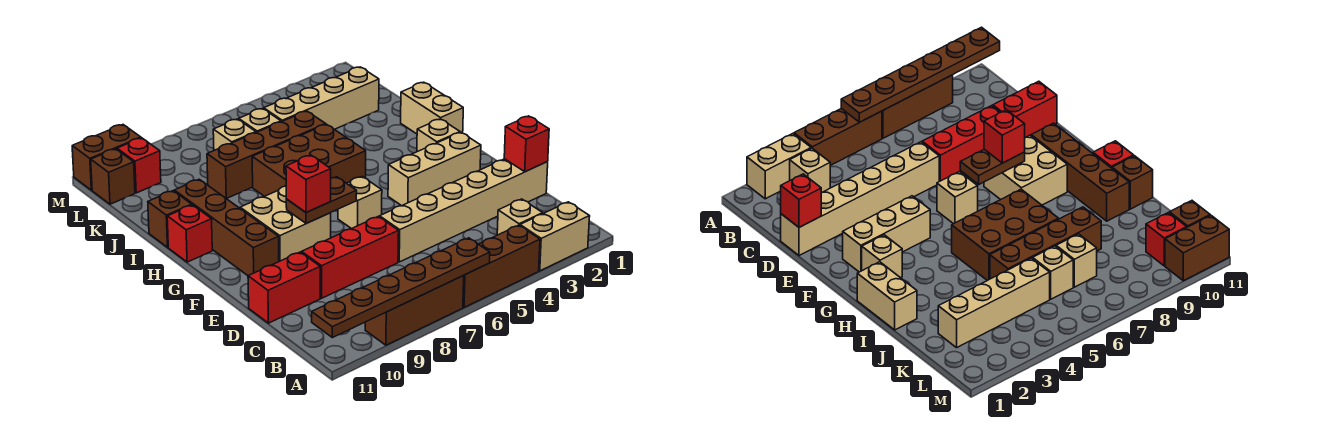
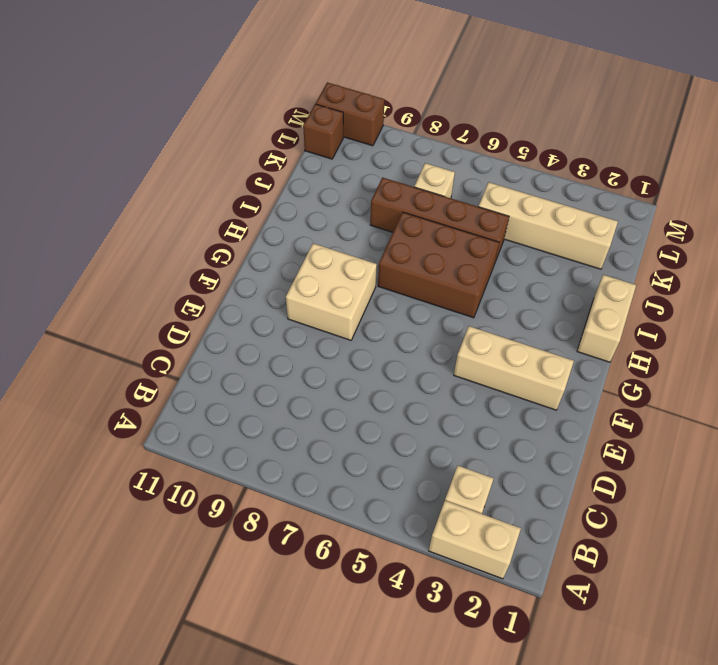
none -> brown 1x3 brick [463,225,540,307]
none -> brown 1x3 brick [365,276,464,345]
none -> tan 1x6 brick [380,159,548,262]

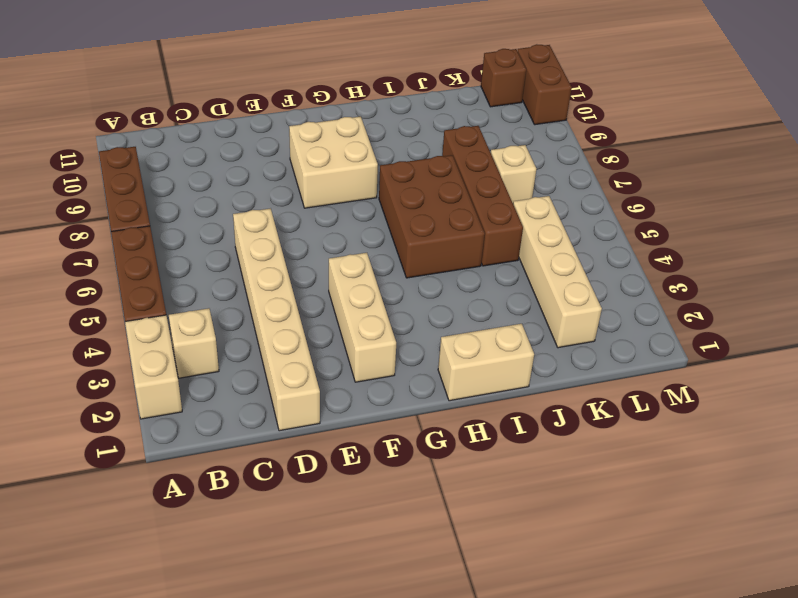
none -> red 1x3 brick [302,216,399,298]
none -> red 1x2 brick [248,252,320,323]
none -> tan 1x1 brick [338,177,382,229]

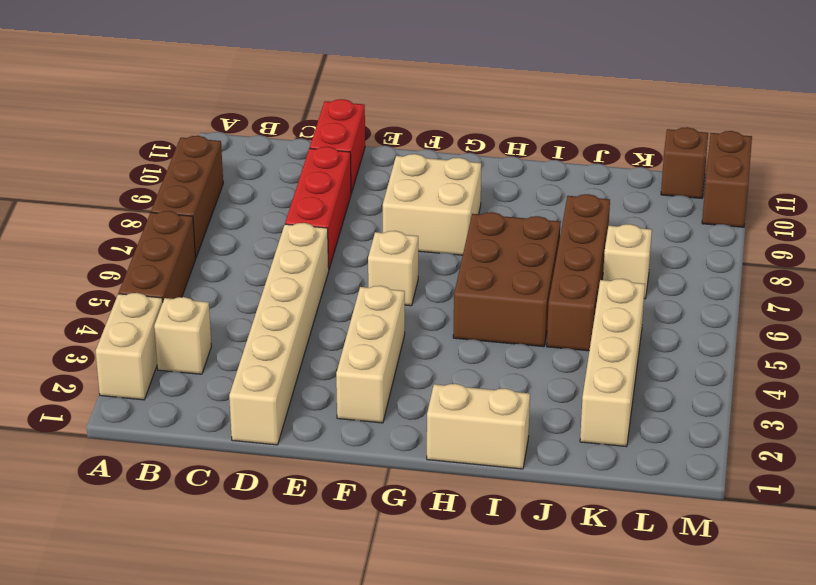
none -> brown 1x4 brick [174,179,279,276]
none -> tan 1x1 brick [417,119,460,152]
none -> red 1x1 brick [167,205,212,262]

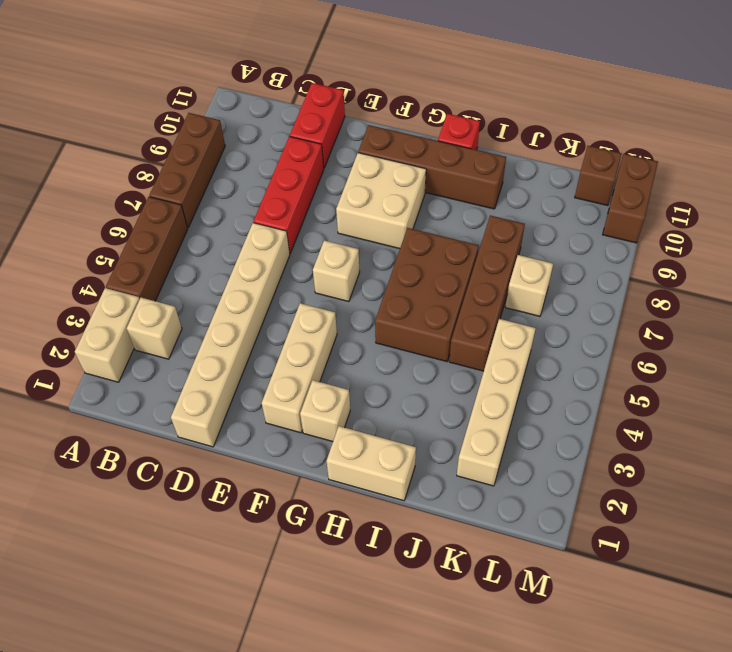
none -> brown 1x1 brick [148,191,192,247]
none -> tan 1x1 brick [239,108,281,132]
none -> red 1x1 brick [117,138,161,193]

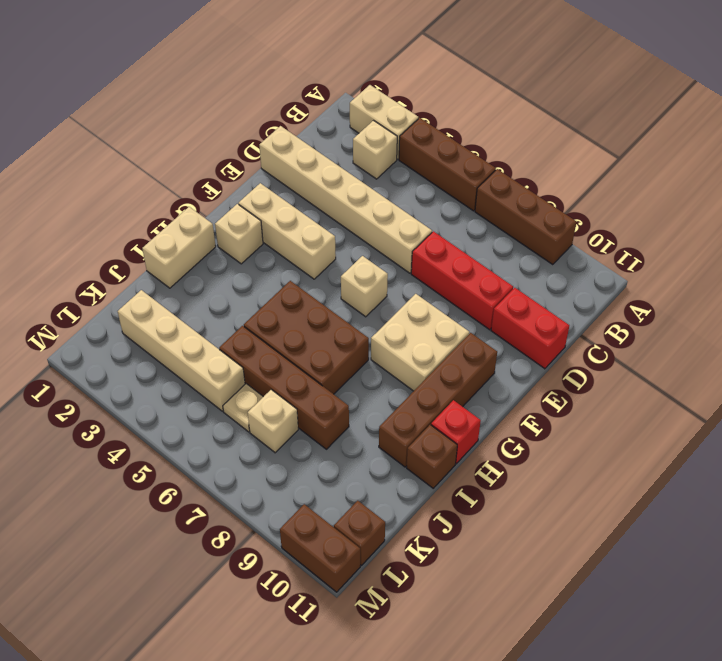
tan 1x1 plate [223,384,263,432] -> tan 1x1 brick [239,108,281,132]
none -> red 1x1 brick [117,138,161,193]
none -> brown 1x6 plate [312,238,490,338]
none -> red 1x1 brick [504,116,549,172]

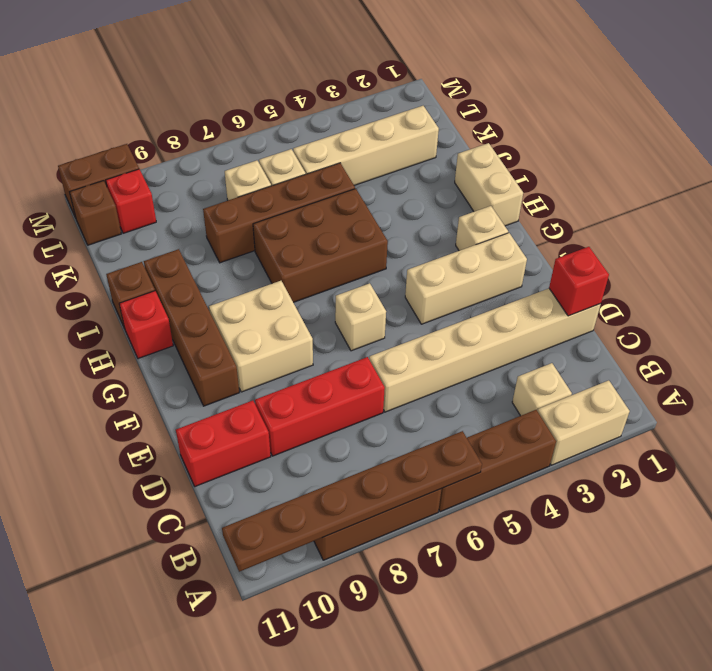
none -> brown 1x2 plate [286,177,357,224]
none -> red 1x1 brick [286,155,331,213]

